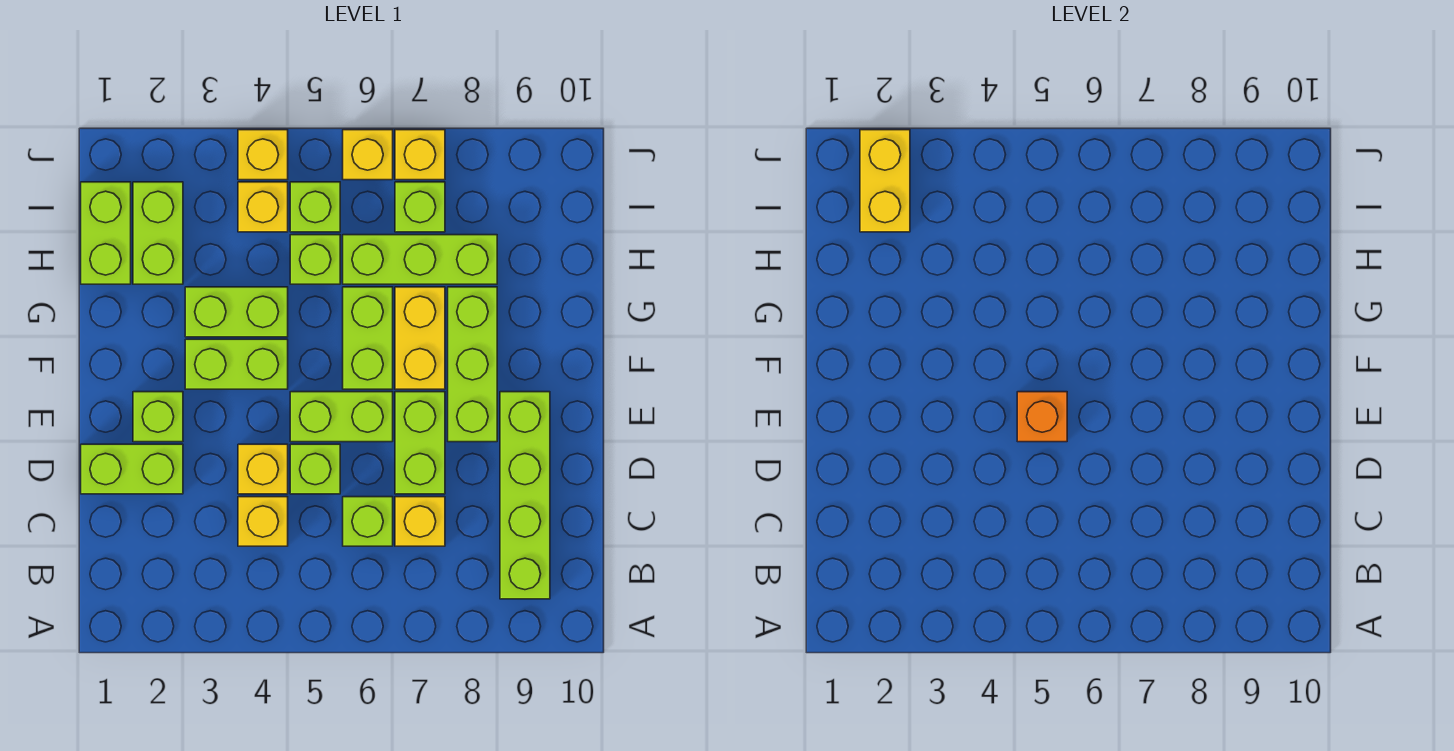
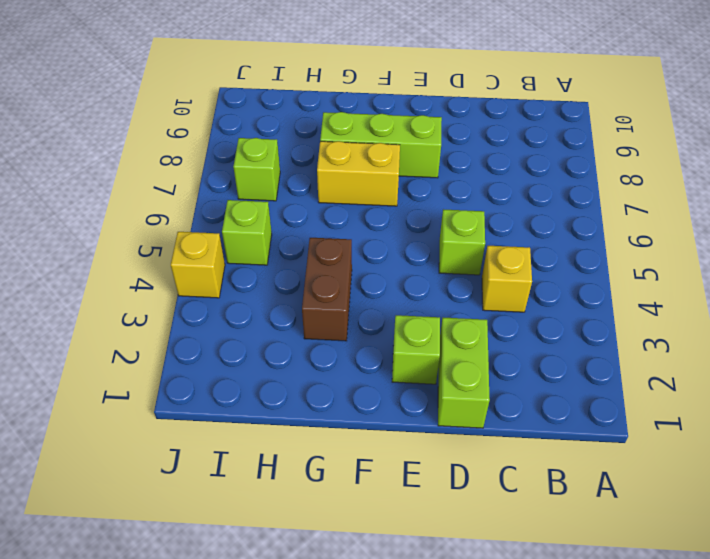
brown 1x2 brick [302,238,352,341] -> lime 1x2 brick [185,287,288,337]
none -> lime 1x4 brick [500,392,550,599]
none -> lime 1x1 brick [343,497,393,546]
none -> yellow 1x1 brick [395,497,445,546]

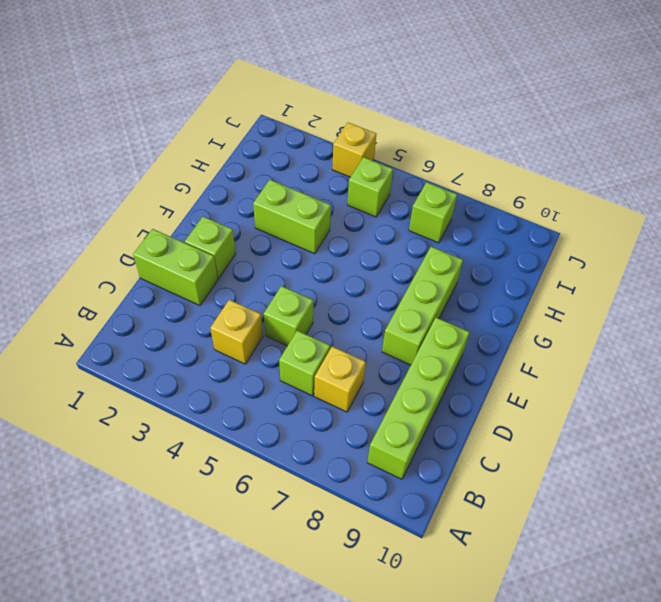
none -> yellow 1x1 brick [238,444,288,494]
none -> lime 1x2 brick [395,392,445,494]
none -> lime 1x2 brick [290,392,393,442]

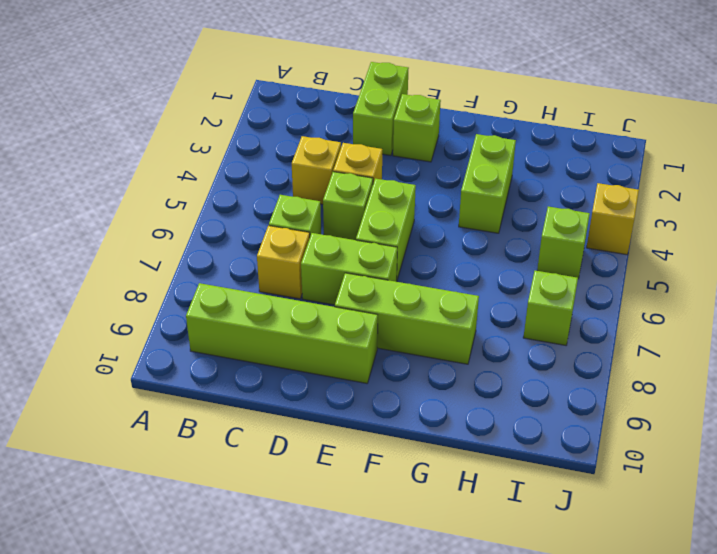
none -> lime 1x2 brick [185,339,288,389]
none -> lime 1x2 brick [343,287,393,389]
none -> yellow 1x2 brick [395,287,445,389]

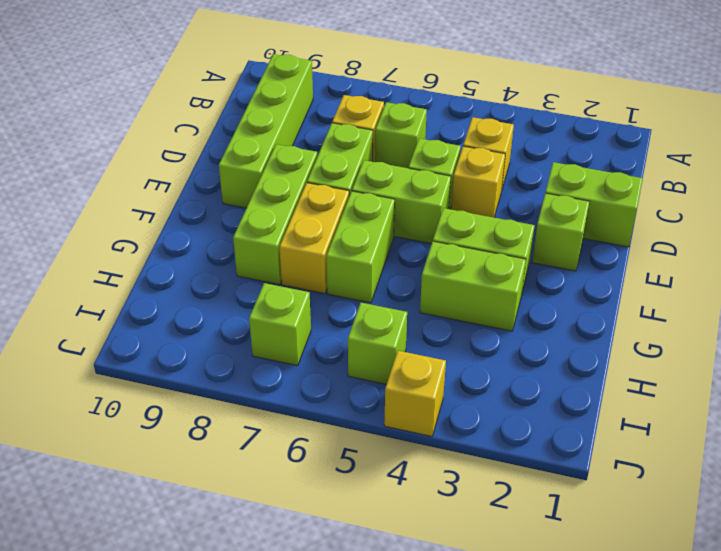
none -> lime 1x2 brick [81,182,131,284]
none -> lime 1x2 brick [133,182,183,284]
none -> lime 1x1 brick [290,235,340,284]

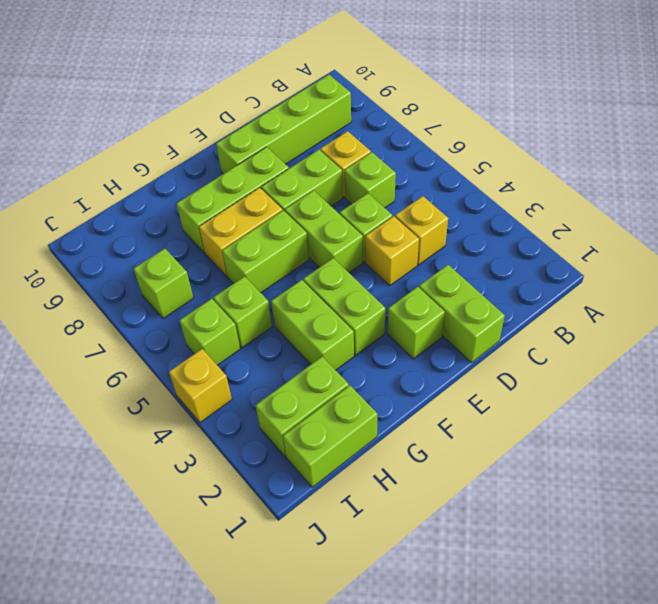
none -> lime 1x3 brick [343,235,497,284]
none -> yellow 1x1 brick [238,182,288,232]
none -> yellow 1x1 brick [343,130,393,180]

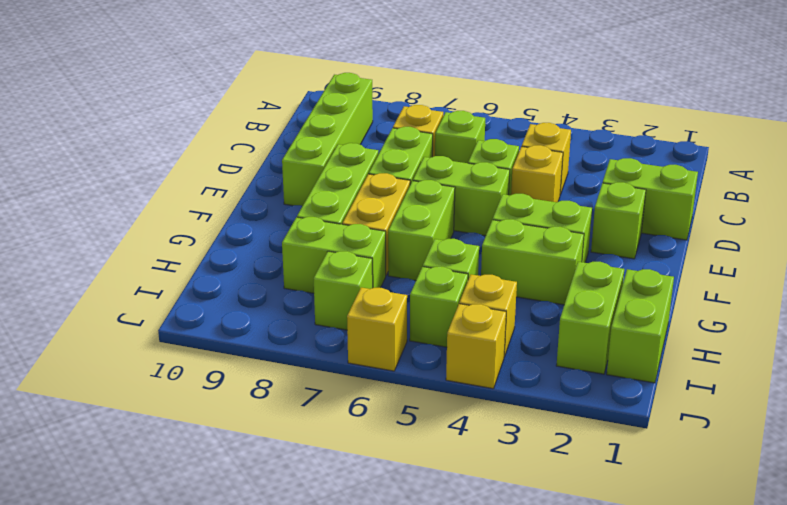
lime 1x2 brick [282,217,386,293] -> lime 1x3 brick [343,235,497,284]
none -> yellow 1x1 brick [395,130,445,180]
none -> orange 1x1 brick [1017,392,1067,442]
none -> yellow 1x2 brick [860,130,910,232]

